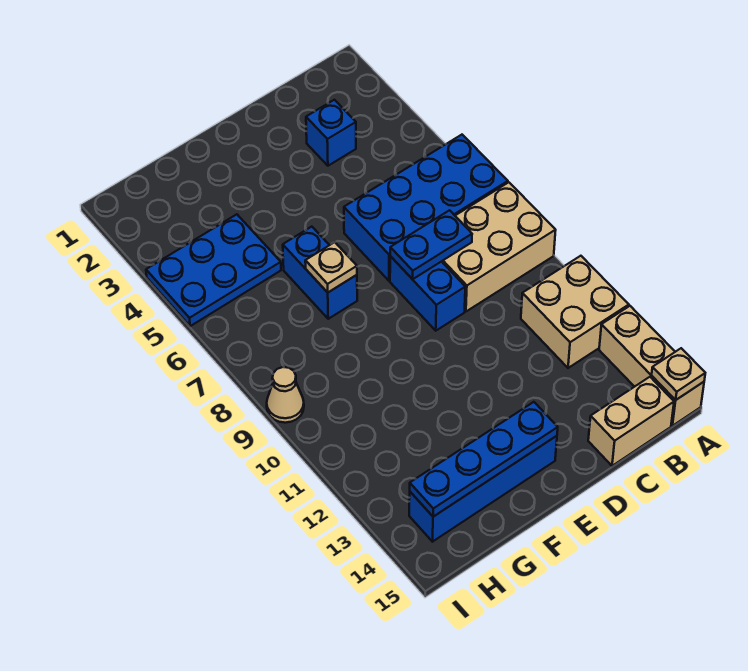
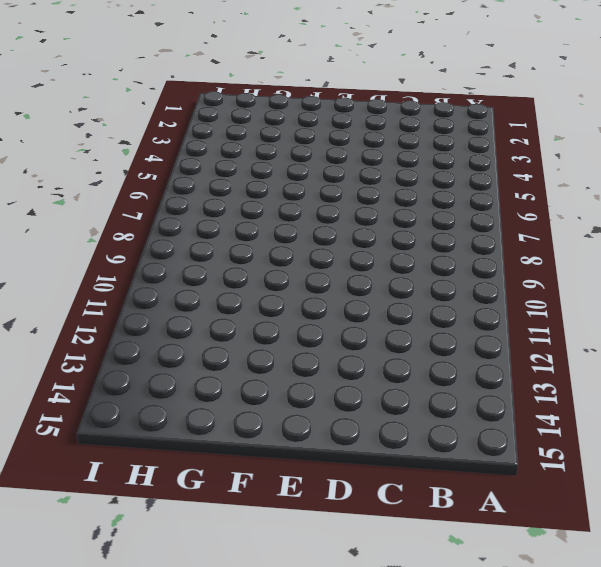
none -> blue 2x4 brick [344,135,508,281]
none -> tan 2x3 brick [442,182,556,311]
none -> tan 2x2 brick [521,256,629,368]

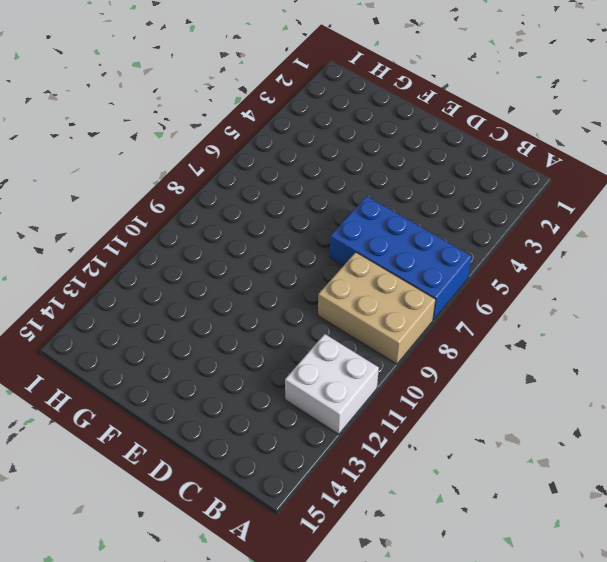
white 2x2 brick [285,334,379,434] -> tan 2x2 brick [521,256,629,368]
none -> tan 1x3 brick [599,306,704,426]
none -> tan 1x2 brick [588,377,674,466]
none -> blue 1x1 brick [306,100,356,166]

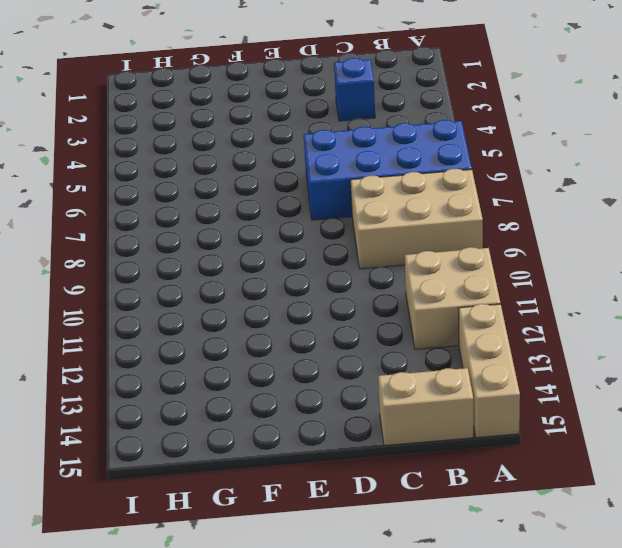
none -> blue 1x2 brick [390,256,465,331]
none -> blue 1x4 brick [409,436,557,542]
none -> blue 1x2 brick [283,227,357,319]

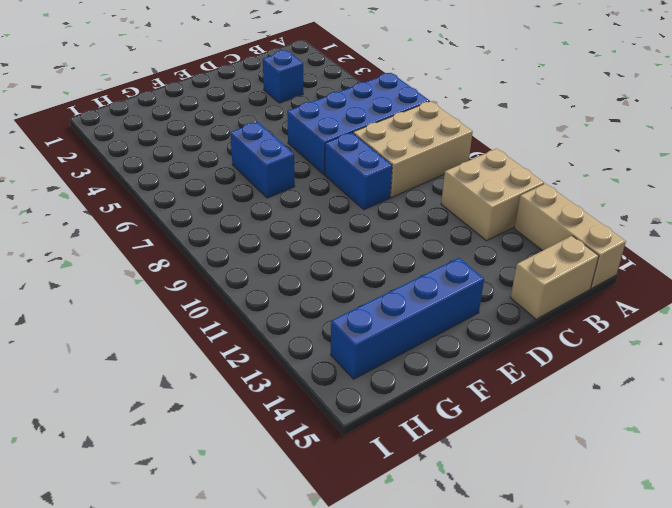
none -> blue 2x3 plate [146,214,281,326]
none -> tan 1x1 cone [267,367,304,423]
none -> tan 1x1 plate [652,348,705,400]

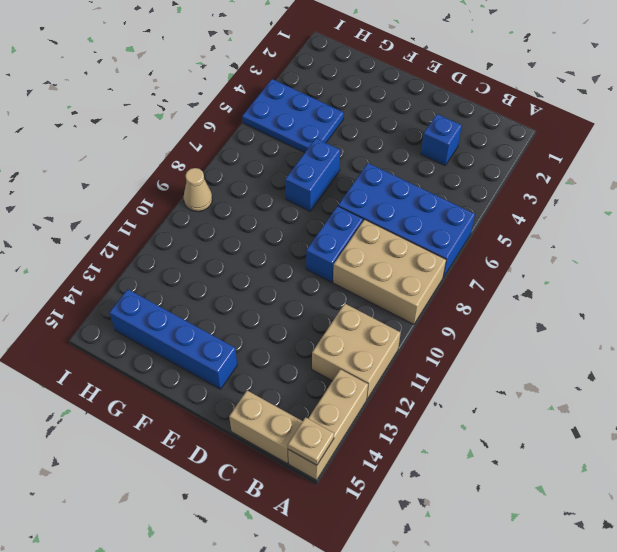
none -> blue 1x2 plate [390,210,472,279]
none -> blue 1x4 plate [410,402,558,517]
none -> tan 1x1 plate [305,242,357,292]

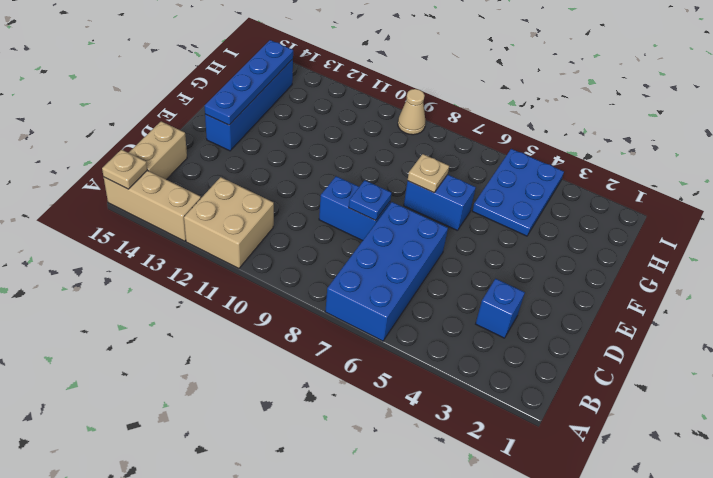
blue 1x1 plate [349,180,392,220] -> blue 1x2 plate [390,210,472,279]
none -> tan 2x3 brick [442,182,556,311]

